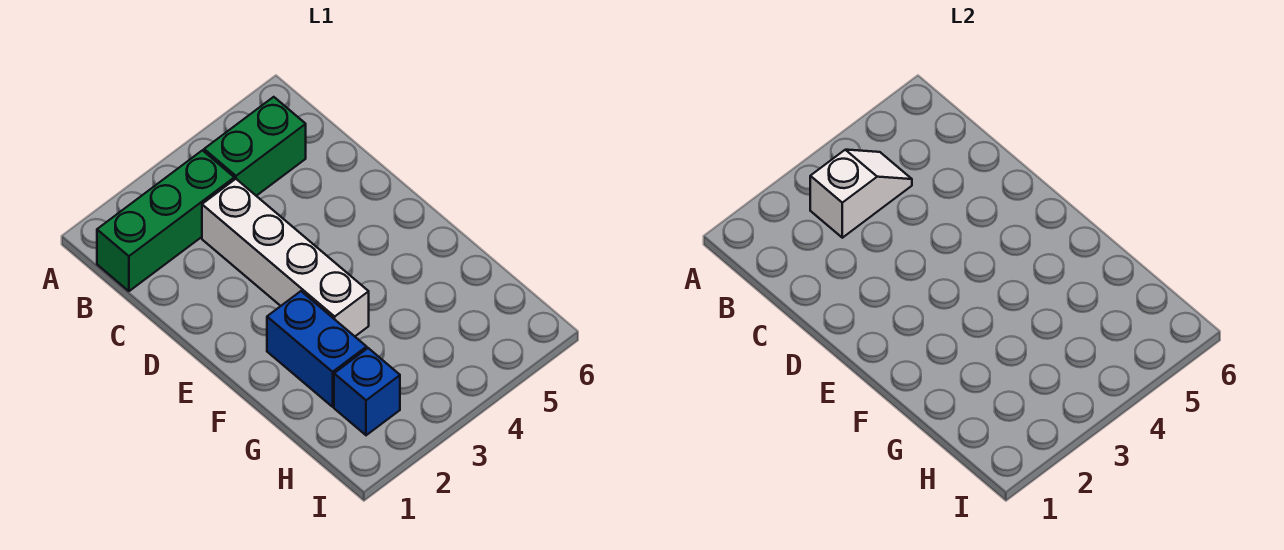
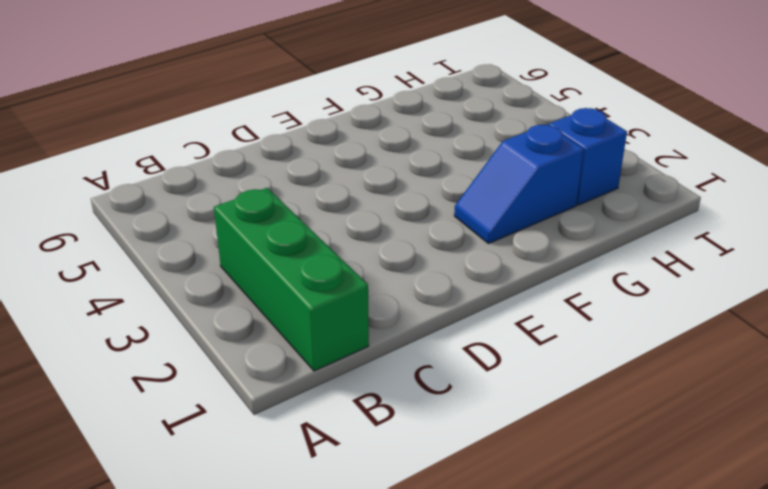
blue 1x2 slope [454,124,584,244] -> blue 1x2 brick [267,291,367,407]
none -> green 1x2 brick [204,97,306,196]
none -> white 1x4 brick [202,179,369,336]

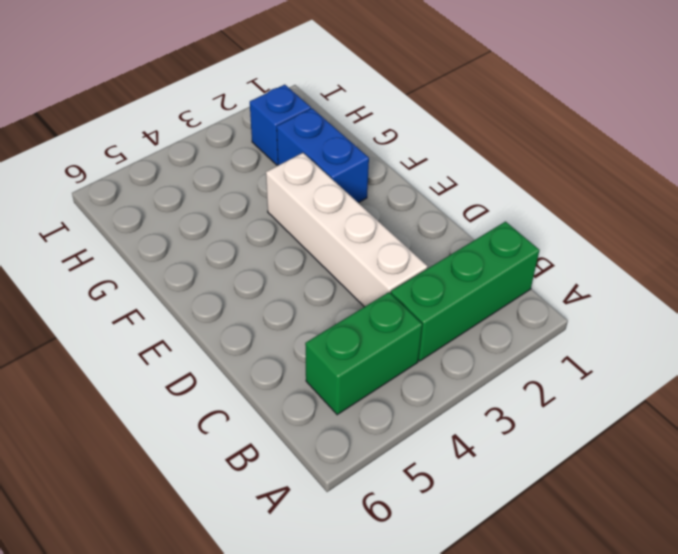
none -> white 1x2 slope [810,150,912,238]

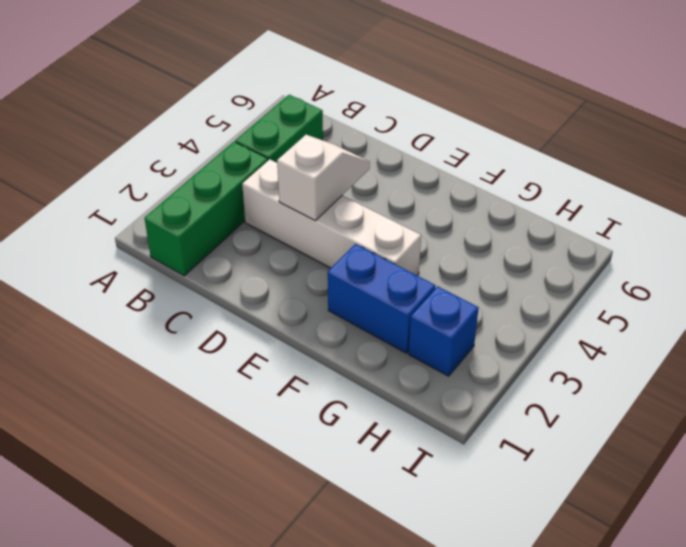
white 1x2 slope [277,135,370,221] -> white 1x2 slope moved to [810,150,912,238]

